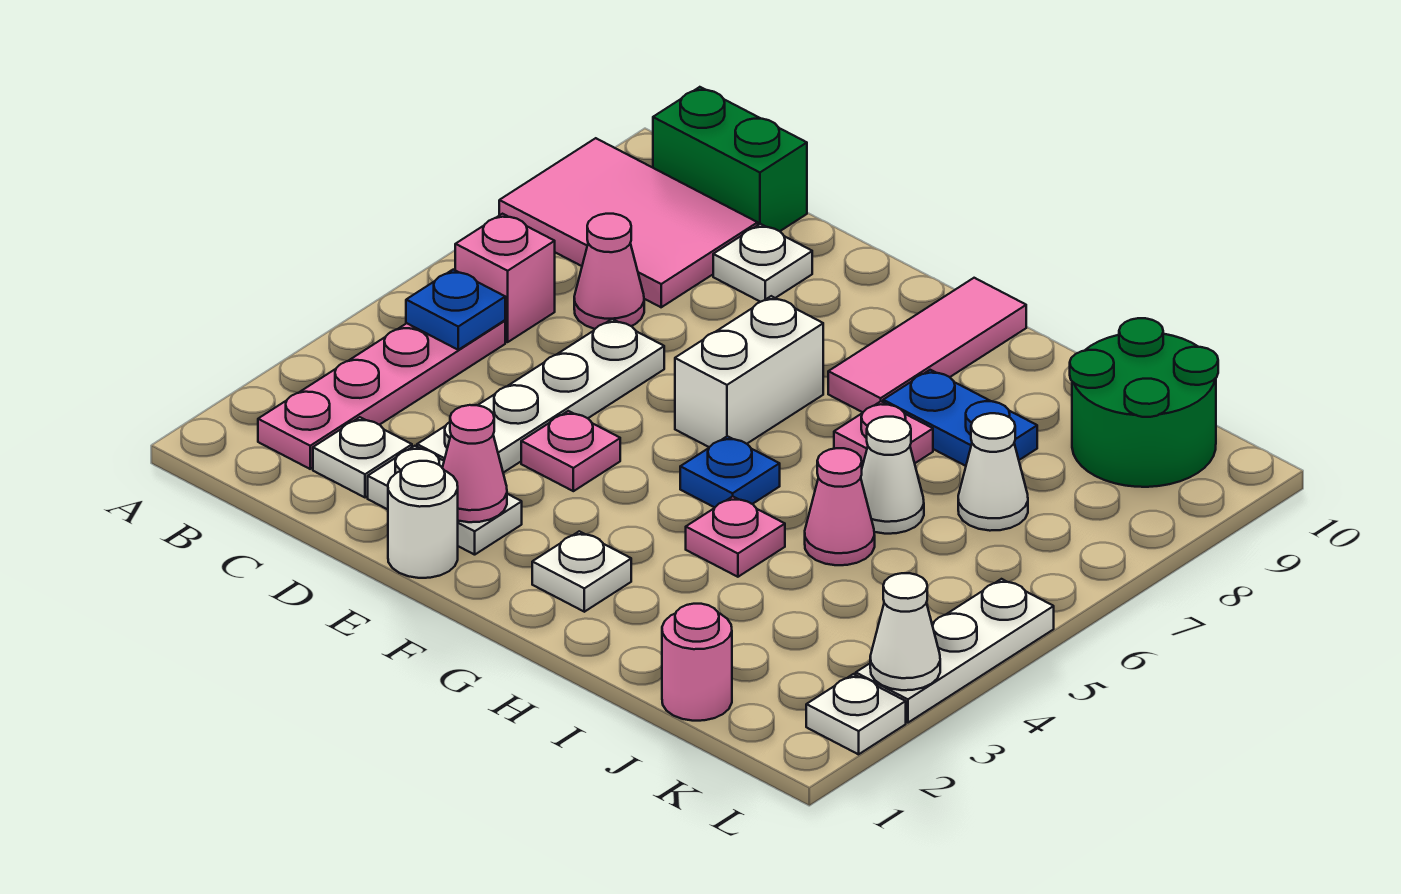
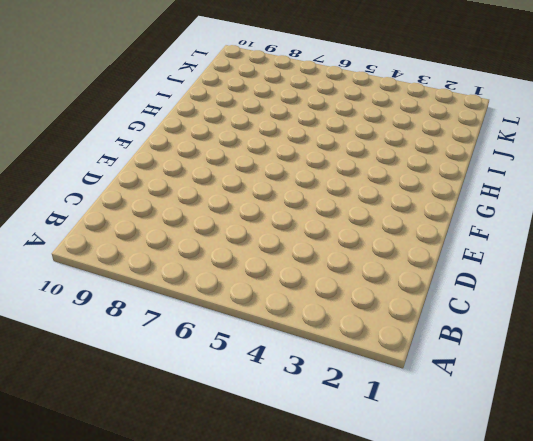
none -> pink 2x3 tile [499,138,758,307]
none -> pink 1x4 plate [258,320,505,469]
none -> pink 1x1 brick [455,214,555,342]

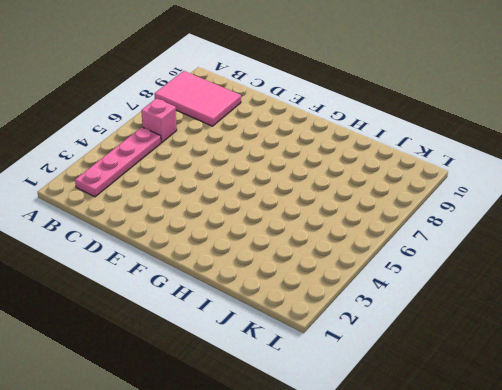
none -> green 1x2 brick [653,87,807,231]
none -> white 1x1 plate [313,417,412,498]
none -> pink 1x1 cone [574,214,644,329]

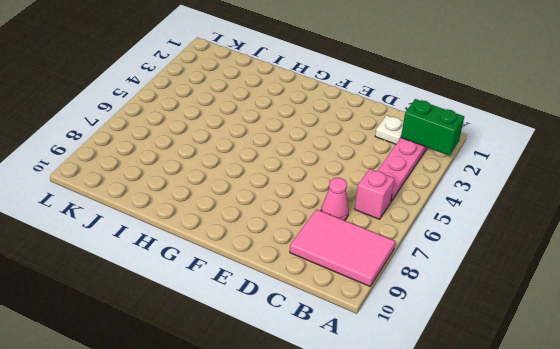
green 1x2 brick [401,99,464,155] -> green 1x2 brick moved to [653,87,807,231]
none -> white 1x2 plate [368,446,522,555]
none -> white 1x4 plate [417,319,664,473]
none -> white 1x1 plate [713,224,812,302]

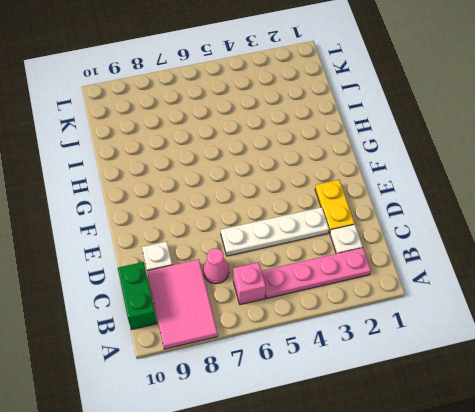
yellow 1x2 plate [315,180,355,233] -> white 1x2 plate [368,446,522,555]
none -> white 1x1 round brick [388,461,458,578]
none -> pink 1x1 plate [521,411,620,491]
none -> white 1x2 brick [675,296,823,447]

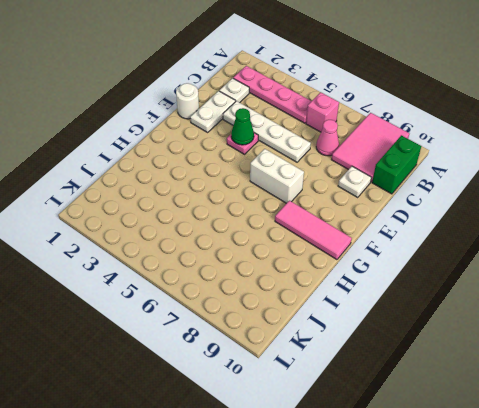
green 1x1 cone [231,108,254,145] -> none
none -> white 1x1 plate [532,531,631,612]
none -> blue 1x1 plate [680,436,780,507]
none -> pink 1x1 plate [686,497,785,577]

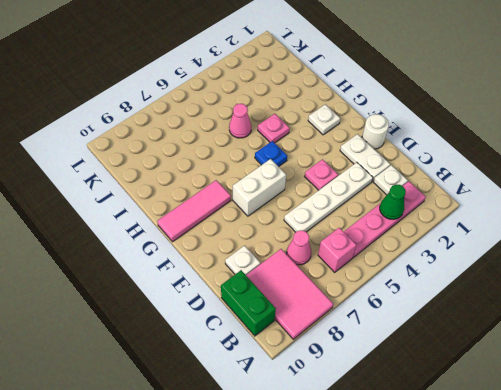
green 1x1 cone [380,184,406,220] -> none
none -> pink 1x1 plate [834,401,933,466]
none -> blue 1x2 plate [883,370,1037,466]
none -> white 1x1 cone [861,417,924,534]

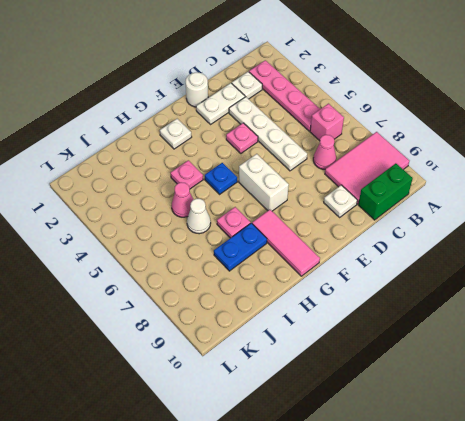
none -> pink 1x1 round brick [662,604,732,721]
none -> white 1x1 cone [958,413,1028,531]
none -> green 2x2 round brick [1070,318,1218,487]

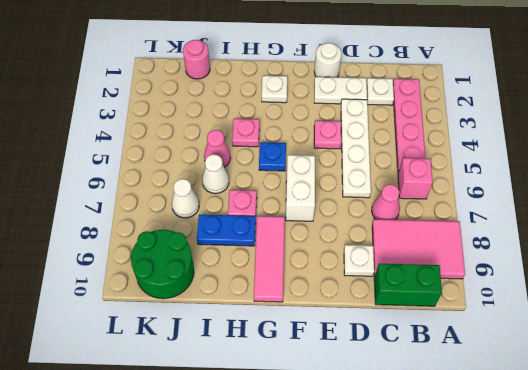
none -> white 1x1 plate [806,674,906,754]
none -> white 1x3 plate [856,579,1054,723]
none -> blue 1x1 plate [406,270,505,350]

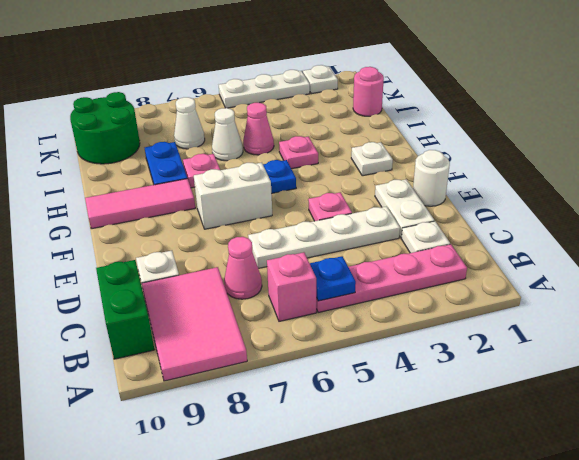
none -> pink 1x1 cone [443,405,507,522]
none -> white 1x1 cone [870,573,940,690]

